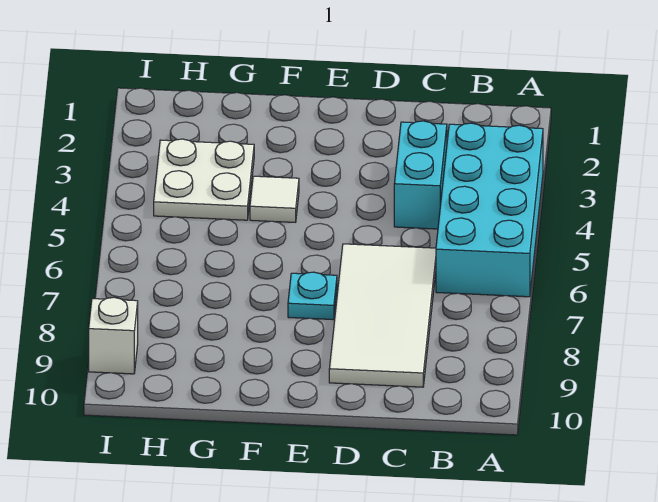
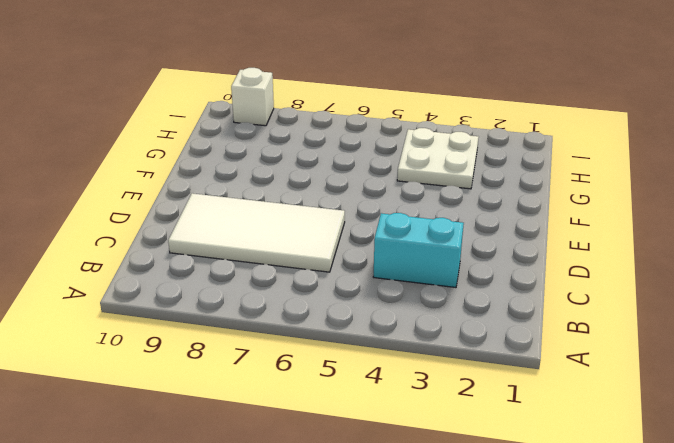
none -> cyan 2x4 brick [436,123,543,297]
none -> cyan 1x1 plate [288,272,337,320]

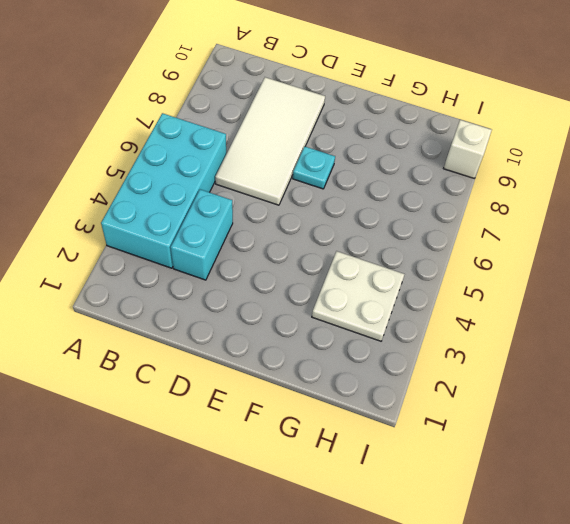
none -> white 1x1 tile [250,176,299,222]

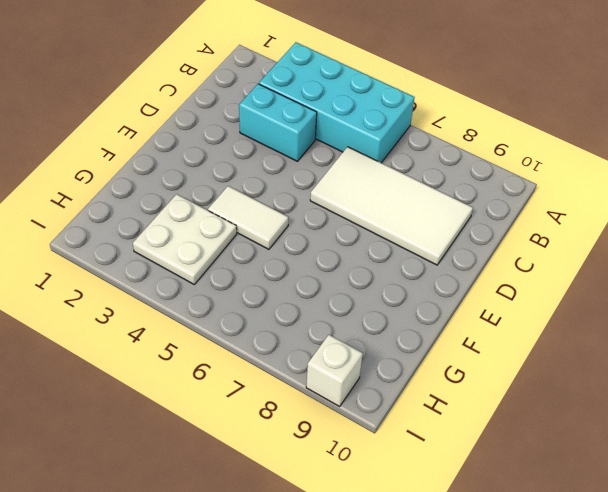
white 1x2 tile [208,186,288,249] -> white 1x1 tile [250,176,299,222]
none -> cyan 1x1 plate [288,272,337,320]

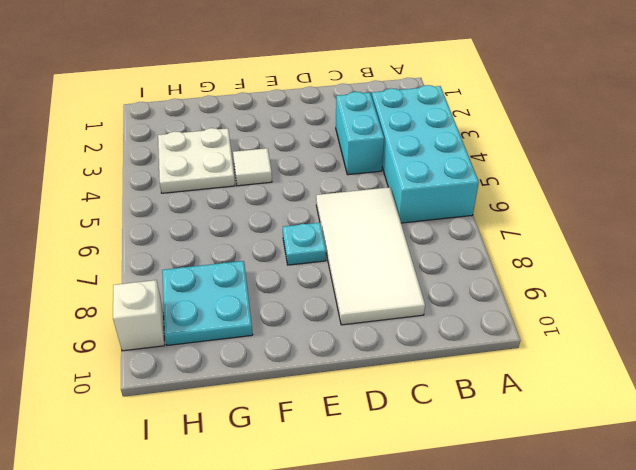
cyan 2x2 plate [162,261,253,345] -> none

